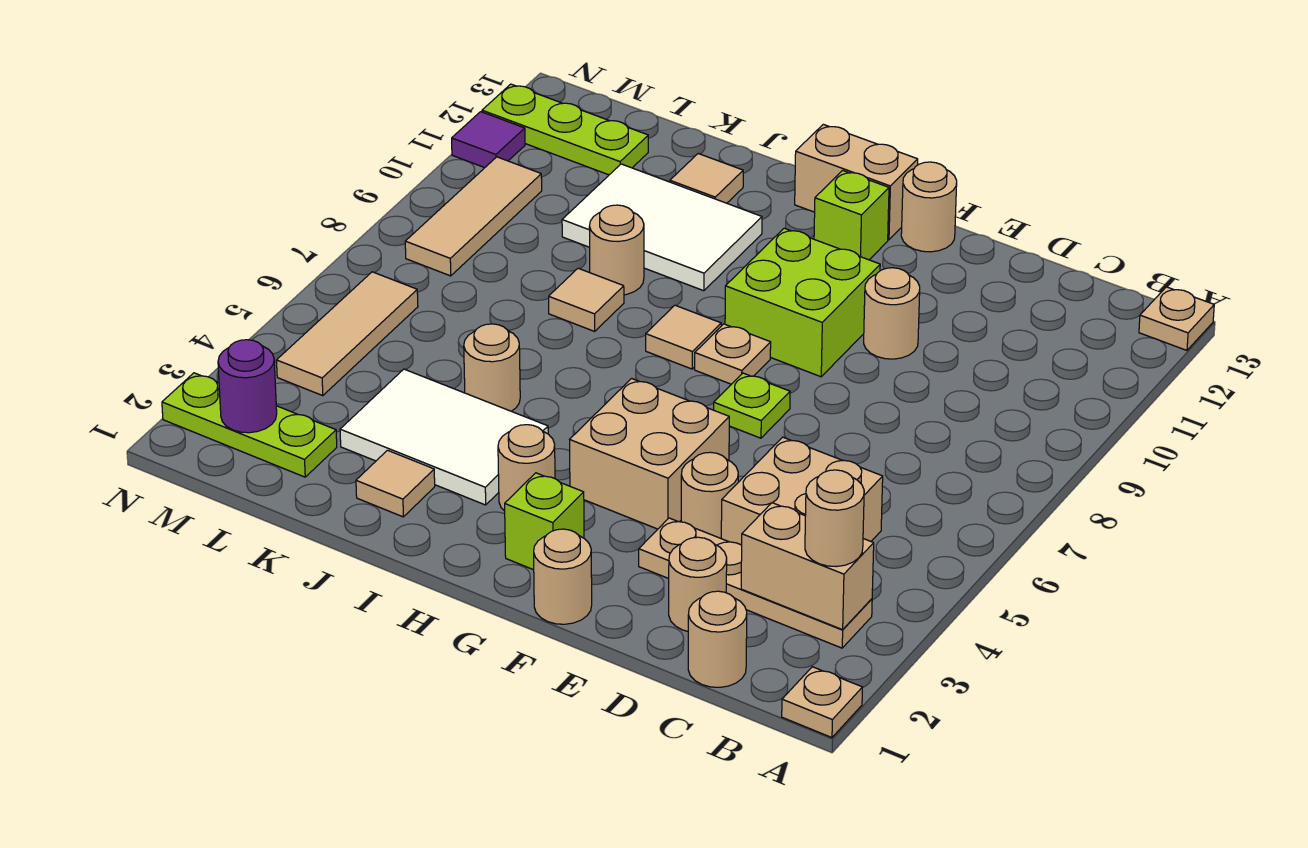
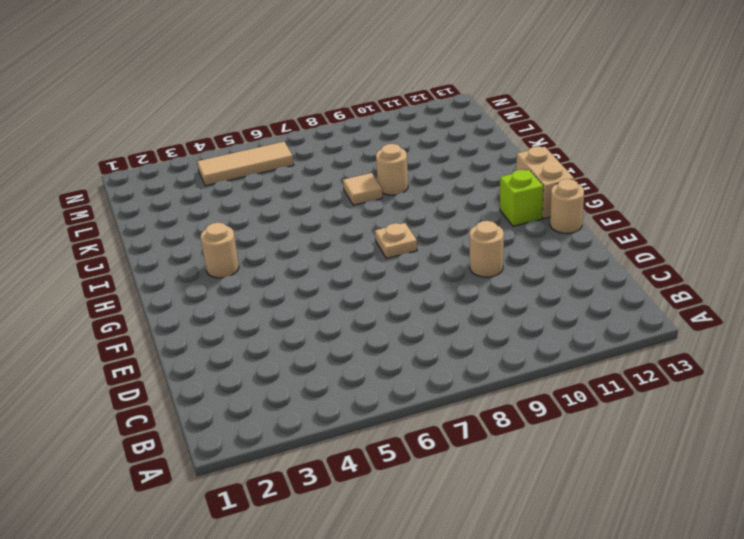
none -> tan 1x1 plate [782,667,863,738]
none -> tan 1x1 plate [1139,287,1214,350]
none -> tan 1x4 plate [639,518,872,648]
none -> tan 1x1 round brick [688,591,747,687]

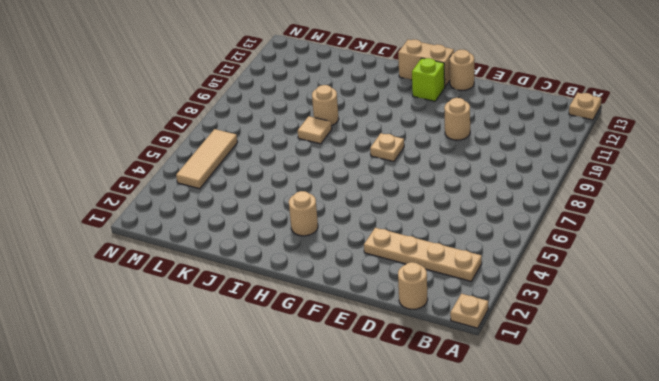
none -> tan 2x2 brick [721,437,883,545]
none -> tan 1x1 round brick [669,537,727,631]
none -> tan 1x1 round brick [681,452,738,538]
none -> tan 1x1 round brick [534,529,592,624]

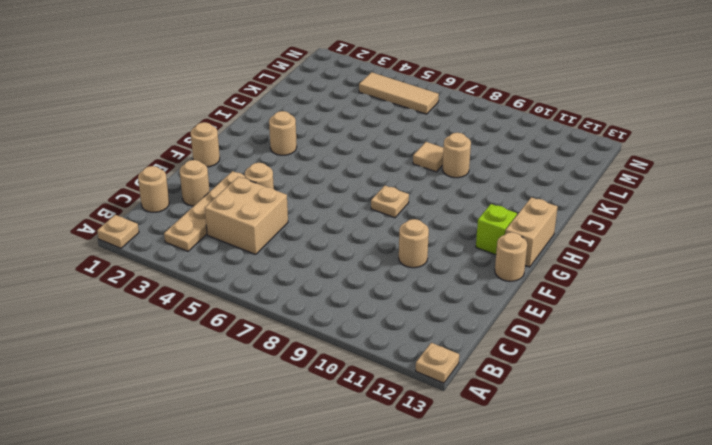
none -> tan 2x2 brick [570,379,729,529]
none -> lime 1x1 plate [714,373,790,438]
none -> lime 2x2 brick [725,228,880,377]
none -> lime 1x1 brick [505,473,584,570]

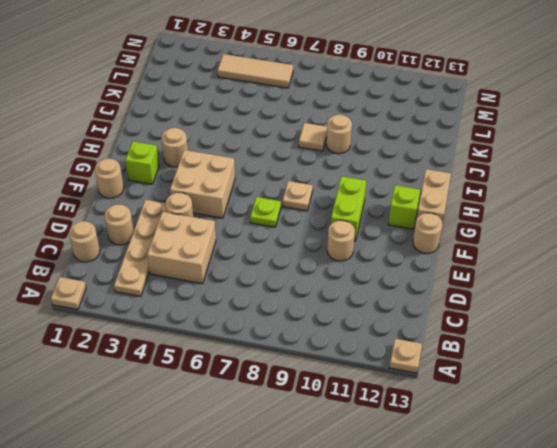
lime 1x2 brick [331,176,366,241] -> lime 2x2 brick [725,228,880,377]
none -> tan 1x1 tile [646,305,721,369]
none -> white 2x3 tile [340,369,548,505]
none -> white 2x3 tile [562,164,762,291]
none -> tan 1x1 tile [356,450,435,517]

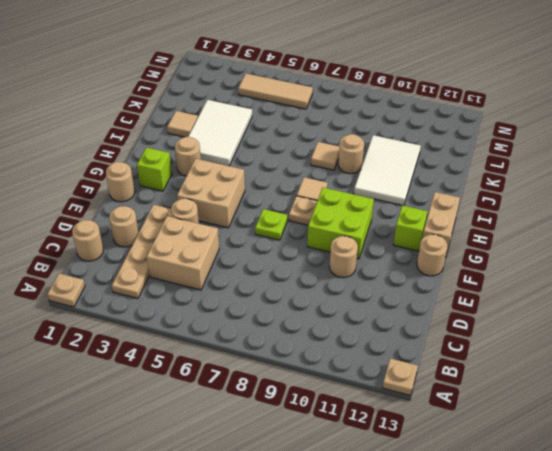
none -> tan 1x1 round brick [464,324,520,411]
none -> tan 1x1 tile [670,154,743,203]
none -> lime 1x3 plate [162,373,337,477]
none -> lime 1x3 plate [482,84,648,175]

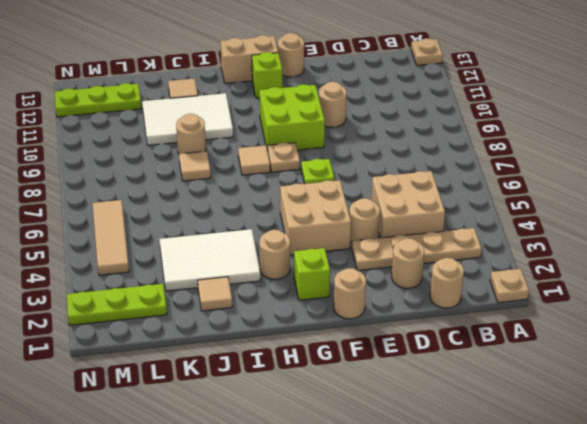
none -> tan 1x1 round brick [464,324,520,411]
none -> tan 1x3 tile [405,157,542,276]
none -> purple 1x1 tile [452,112,525,168]
none -> tan 1x2 brick [741,503,874,630]

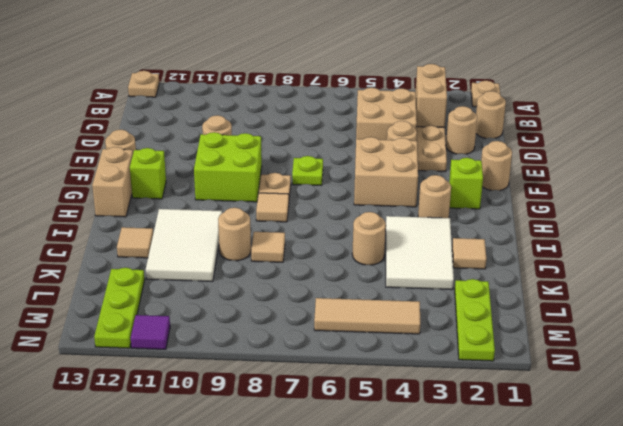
none -> tan 1x3 tile [405,157,542,276]
none -> purple 1x1 round brick [218,340,277,433]
none -> tan 1x1 round brick [805,470,864,567]

